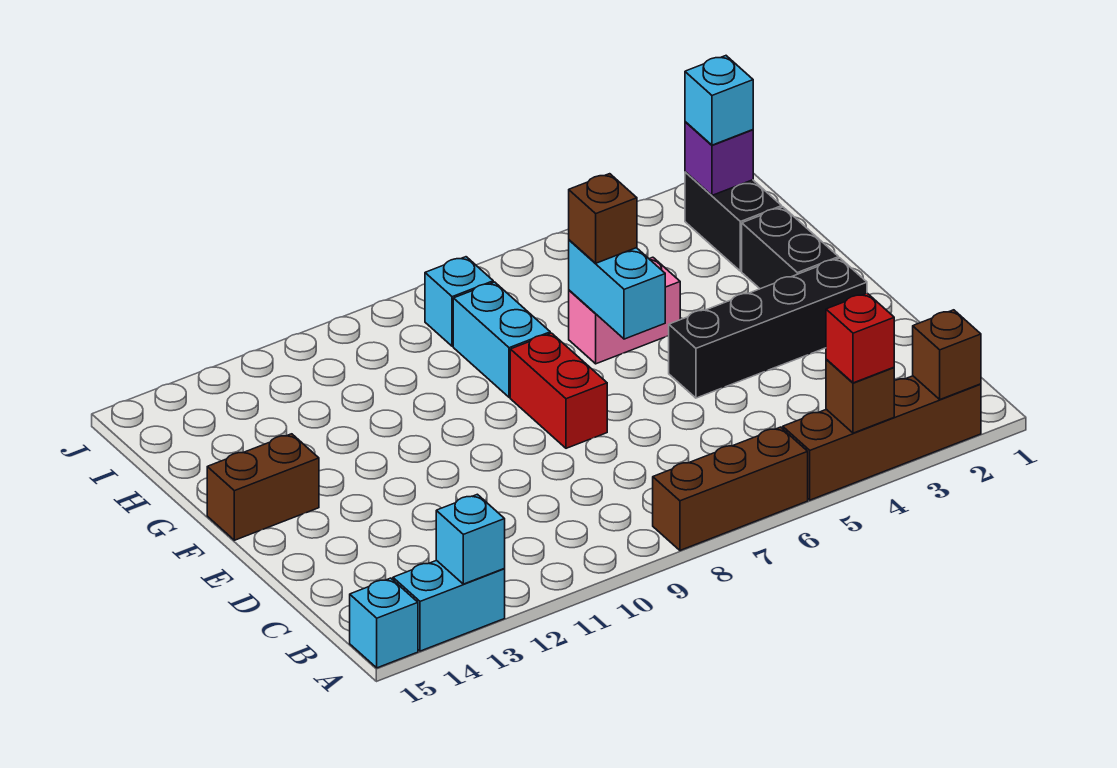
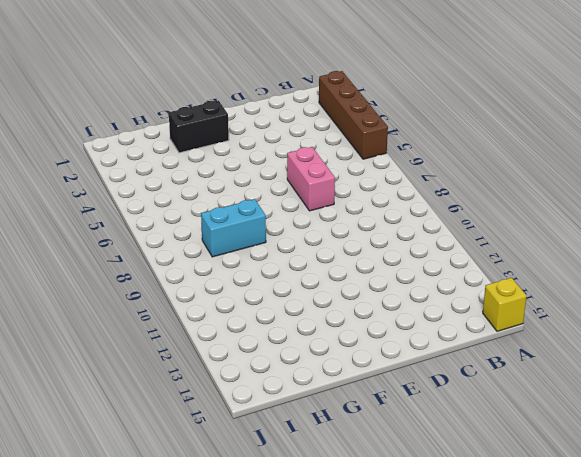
yellow 1x1 brick [483,278,527,331] -> cyan 1x1 brick [350,578,418,668]
pink 1x2 brick [287,147,335,211] -> pink 1x2 brick moved to [569,257,680,364]
none -> brown 1x3 brick [653,427,808,550]
none -> cyan 1x2 brick [393,560,505,651]
none -> black 1x4 brick [669,258,867,398]

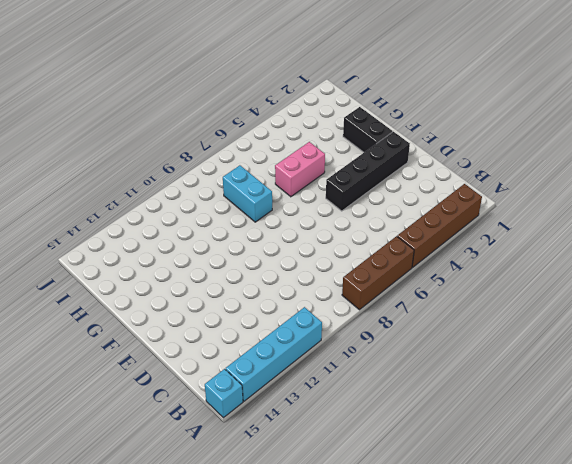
cyan 1x4 brick [226,307,322,401] -> cyan 1x2 brick [393,560,505,651]
none -> red 1x2 brick [510,333,607,448]
none -> brown 1x2 brick [207,434,319,540]
none -> black 1x2 brick [685,172,782,271]

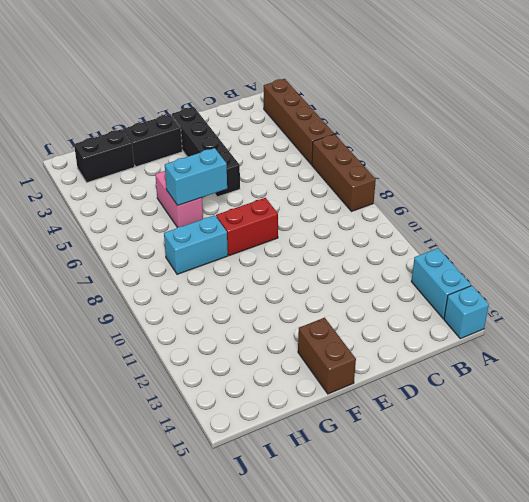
none -> cyan 1x1 brick [425,257,493,346]
none -> brown 1x1 brick [913,310,981,399]
none -> brown 1x1 brick [826,360,894,433]

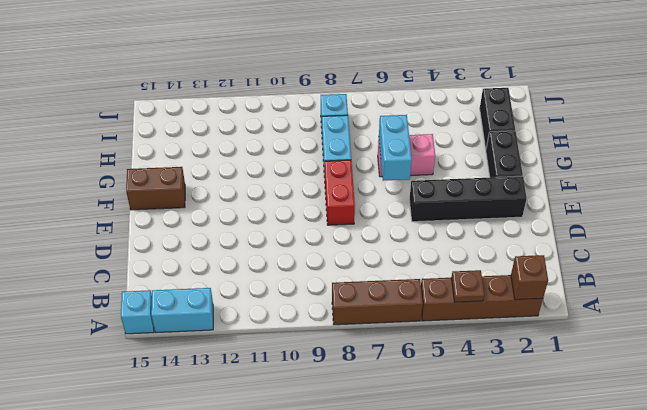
brown 1x1 plate [451,270,484,302] -> brown 1x1 brick [826,360,894,433]
none -> cyan 1x1 brick [436,494,505,584]
none -> purple 1x1 brick [685,122,753,195]
none -> red 1x1 brick [826,293,894,383]

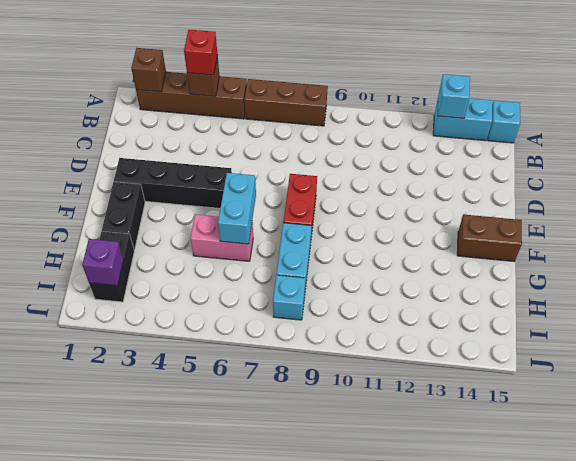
none -> brown 1x1 brick [569,174,637,263]
none -> cyan 1x1 brick [685,56,753,145]

